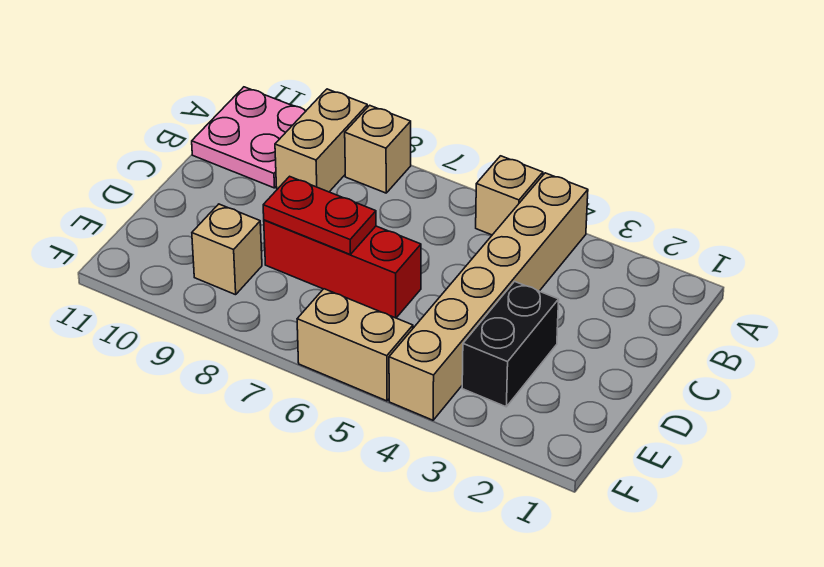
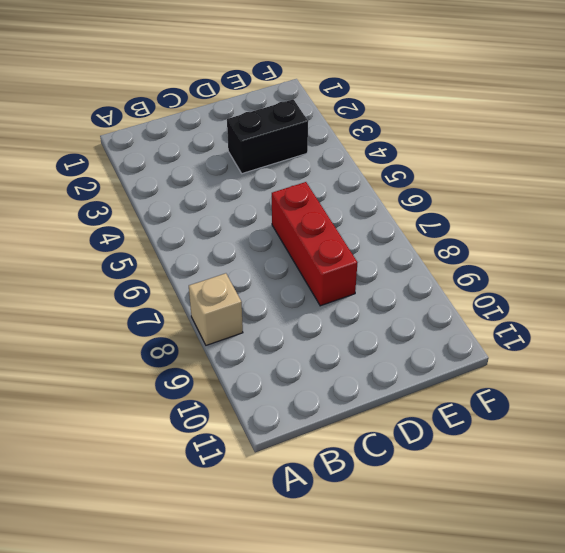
none -> tan 1x6 brick [389,173,588,420]
none -> tan 1x1 brick [476,156,543,235]

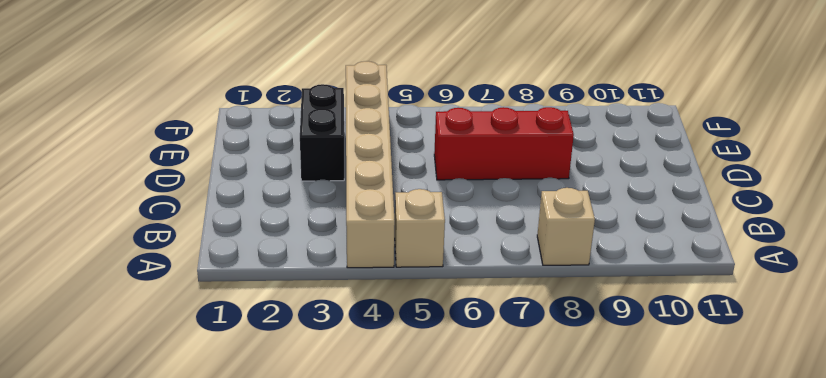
none -> tan 1x2 brick [275,89,368,192]
none -> pink 2x2 plate [192,87,306,188]

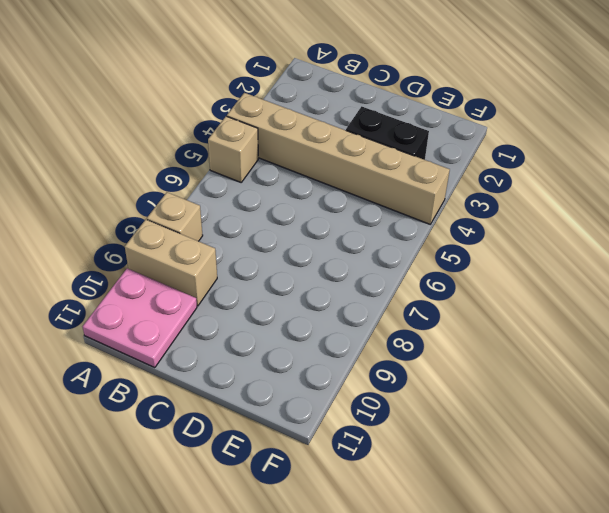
none -> red 1x3 brick [264,220,421,318]
none -> tan 1x1 brick [192,204,262,295]

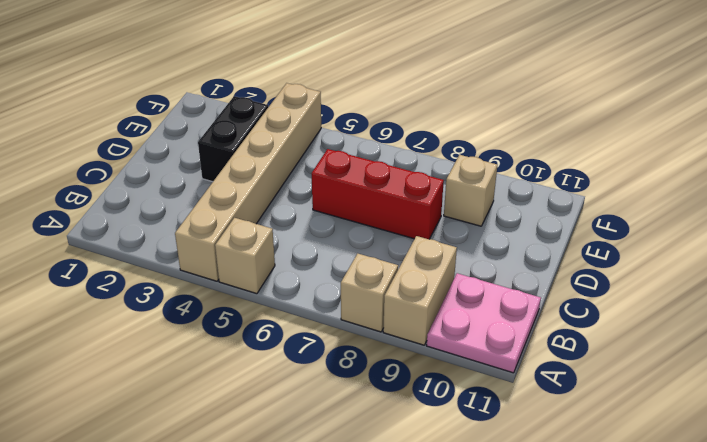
none -> tan 1x2 brick [297,289,413,401]
none -> red 1x2 plate [263,176,376,254]

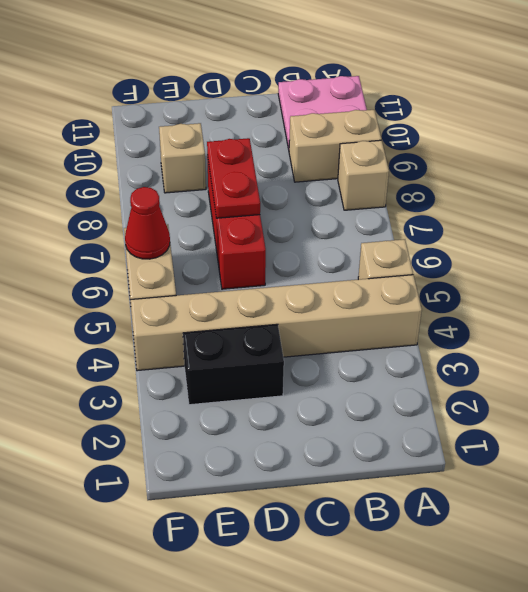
red 1x1 cone [125,187,170,259] -> none

